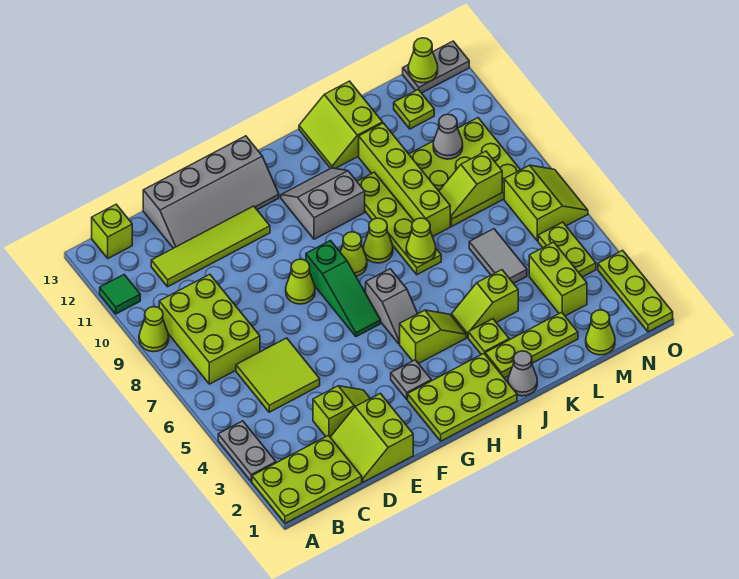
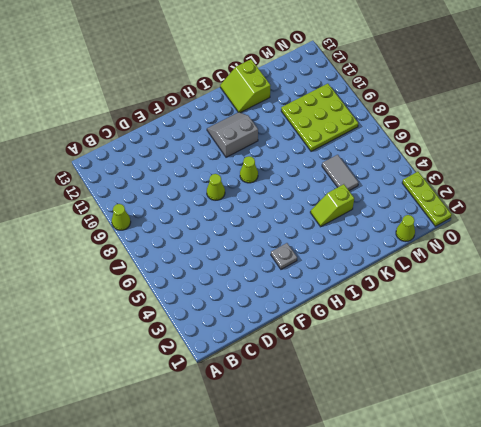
none -> lime 2x3 plate [252,435,362,523]
none -> grey 1x2 plate [218,421,276,481]
none -> green 1x1 tile [100,275,140,314]
none -> lime 2x3 brick [159,274,260,384]

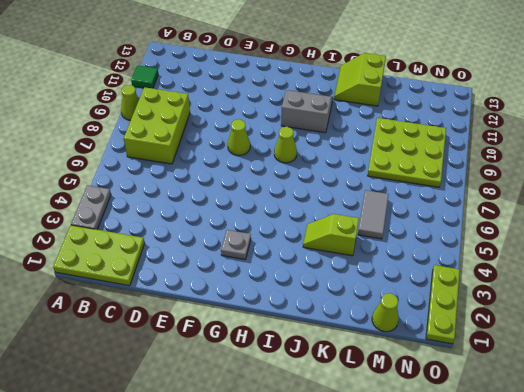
none -> lime 1x1 brick [92,204,132,258]
none -> lime 2x2 tile [236,338,320,412]
none -> lime 1x4 tile [151,206,270,287]
none -> lime 2x2 slope [330,393,413,482]

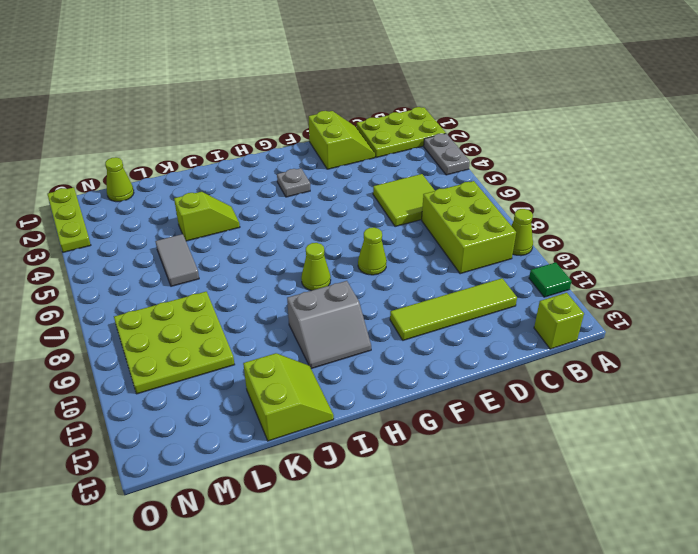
none -> lime 1x2 slope [313,386,370,437]
none -> grey 2x4 slope [143,136,279,248]
none -> lime 2x3 plate [408,354,517,441]
none -> green 1x3 slope [306,241,381,337]

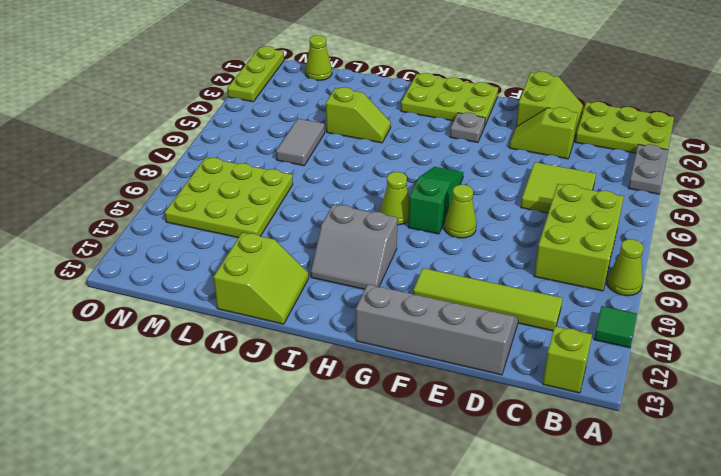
none -> lime 1x2 slope [400,310,466,364]
none -> grey 1x2 slope [366,269,418,344]
none -> lime 1x1 cone [363,218,393,263]
none -> grey 1x1 cone [508,351,537,396]

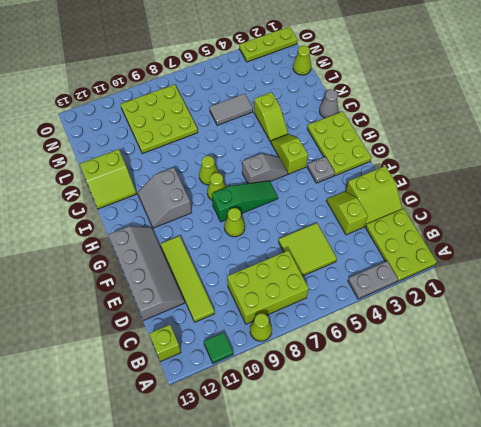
none -> lime 1x3 plate [485,312,578,378]
none -> lime 1x1 plate [468,319,509,355]
none -> lime 1x4 plate [357,172,441,275]
none -> lime 1x4 brick [359,123,450,237]

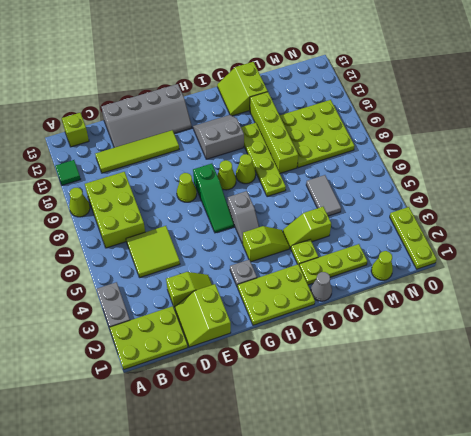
none -> lime 1x2 brick [529,242,587,316]
none -> lime 1x1 plate [394,89,434,129]
none -> lime 1x2 plate [538,222,596,277]
none -> lime 2x2 slope [504,165,588,241]

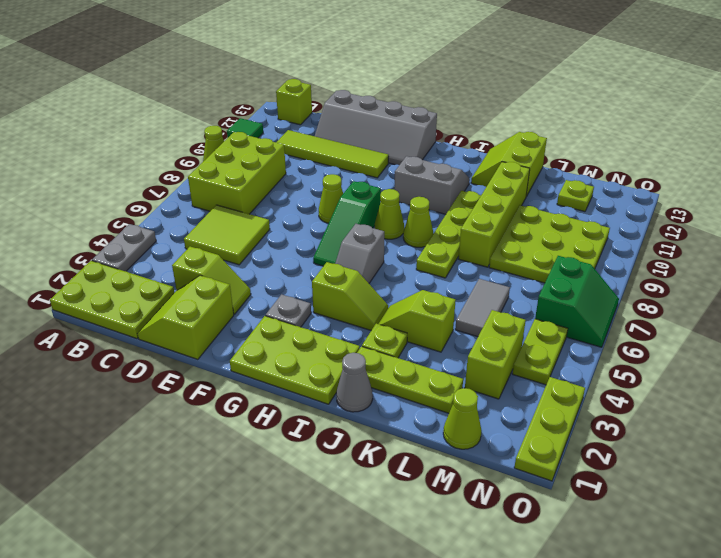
green 2x2 slope [535,256,619,347] -> lime 2x2 slope [504,165,588,241]
none -> grey 1x2 plate [403,41,469,93]
none -> lime 1x1 cone [406,218,436,263]
none -> lime 1x2 slope [439,151,502,219]
none -> grey 1x1 cone [433,114,463,159]

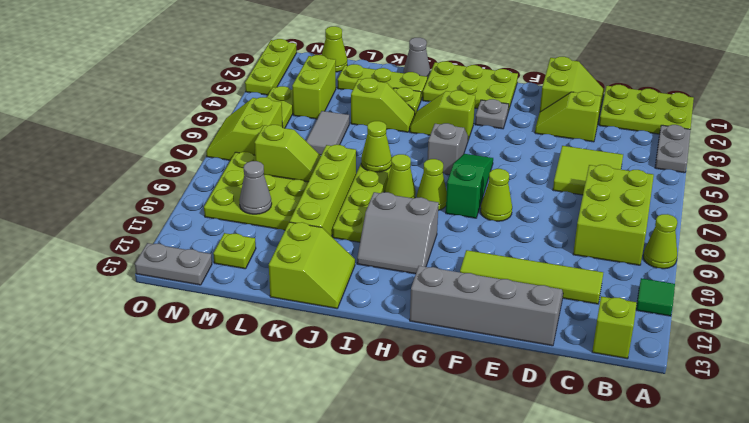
none -> lime 1x1 cone [408,38,438,83]

